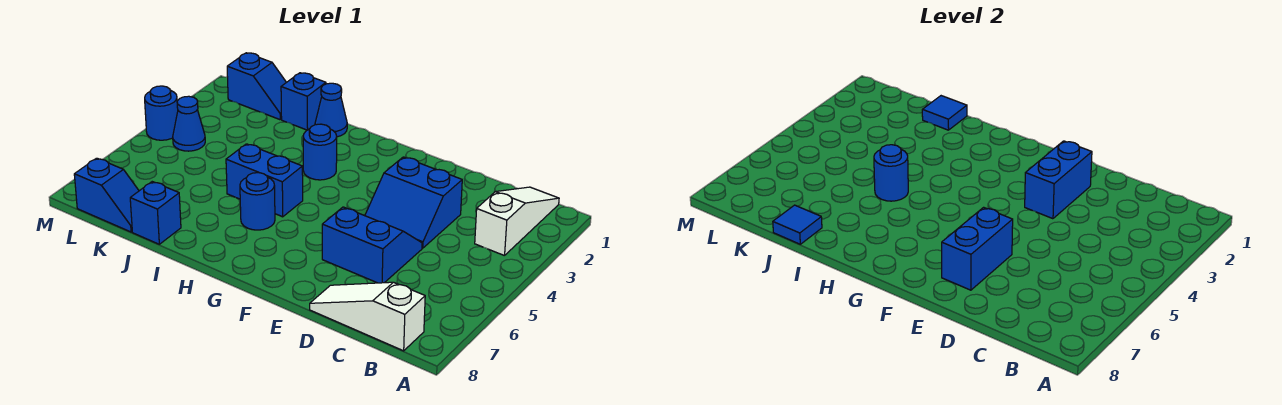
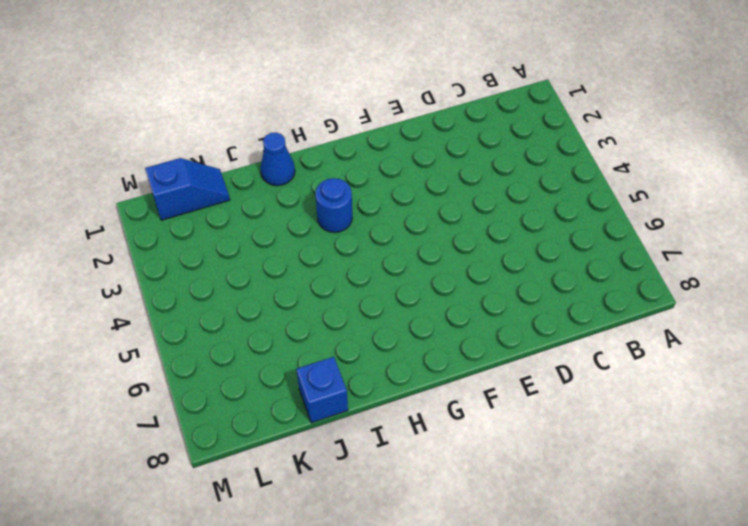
none -> white 1x3 slope [475,187,559,256]
none -> white 1x3 slope [310,282,425,351]
none -> blue 2x2 slope [365,157,462,248]

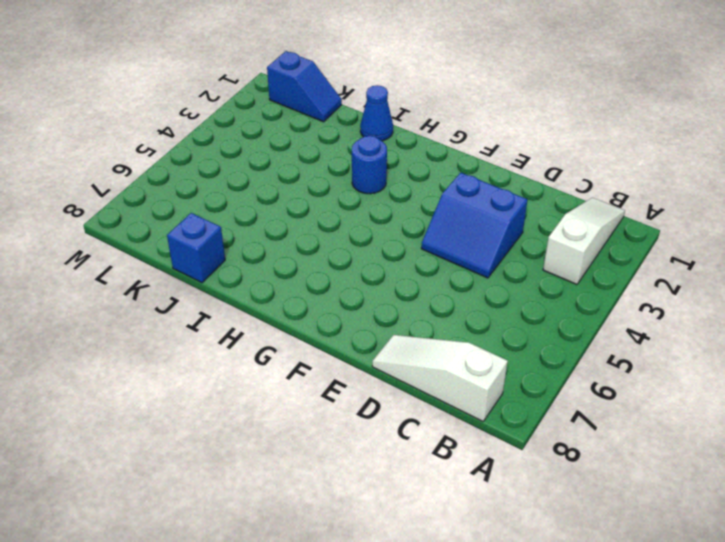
none -> blue 2x2 slope [322,207,422,283]
none -> blue 1x2 brick [226,144,303,217]
none -> blue 1x1 round brick [240,173,275,230]

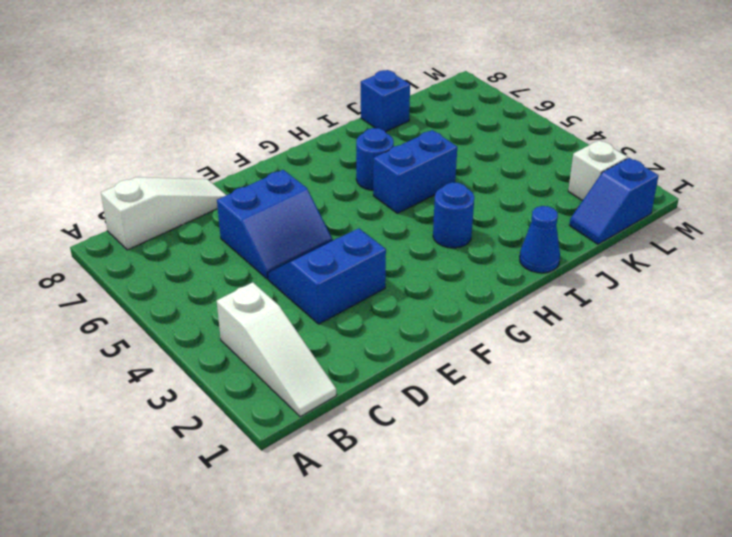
white 1x1 brick [568,140,628,201] -> none
none -> blue 1x1 brick [281,73,326,130]
none -> blue 1x2 slope [74,158,139,232]
none -> blue 1x1 cone [173,96,205,151]

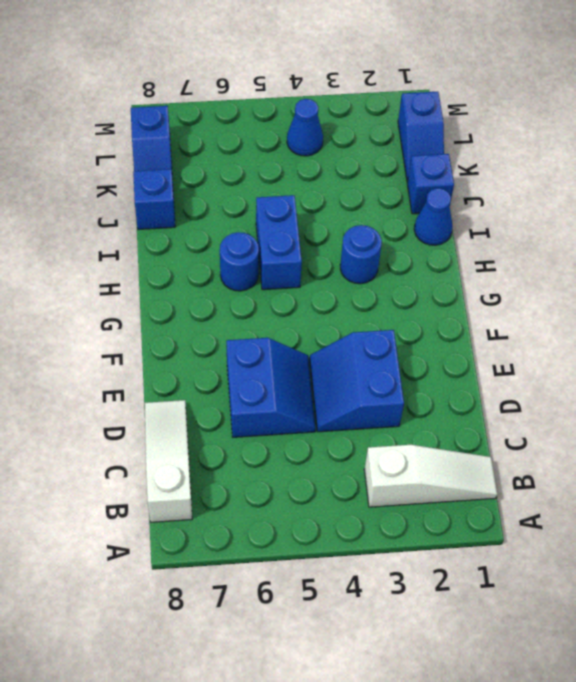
none -> blue 1x1 round brick [145,86,178,140]
none -> blue 1x2 brick [1025,141,1092,219]
none -> blue 1x2 brick [942,207,1013,290]

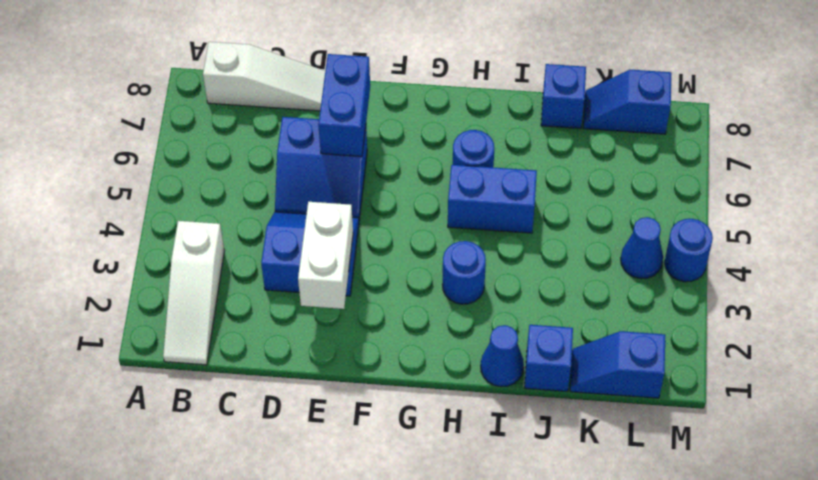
white 1x2 brick [298,202,353,309] -> blue 1x2 brick [1025,141,1092,219]
none -> blue 1x1 round brick [874,145,908,201]
none -> blue 1x1 tile [922,96,967,130]
none -> blue 1x1 tile [773,205,822,244]

